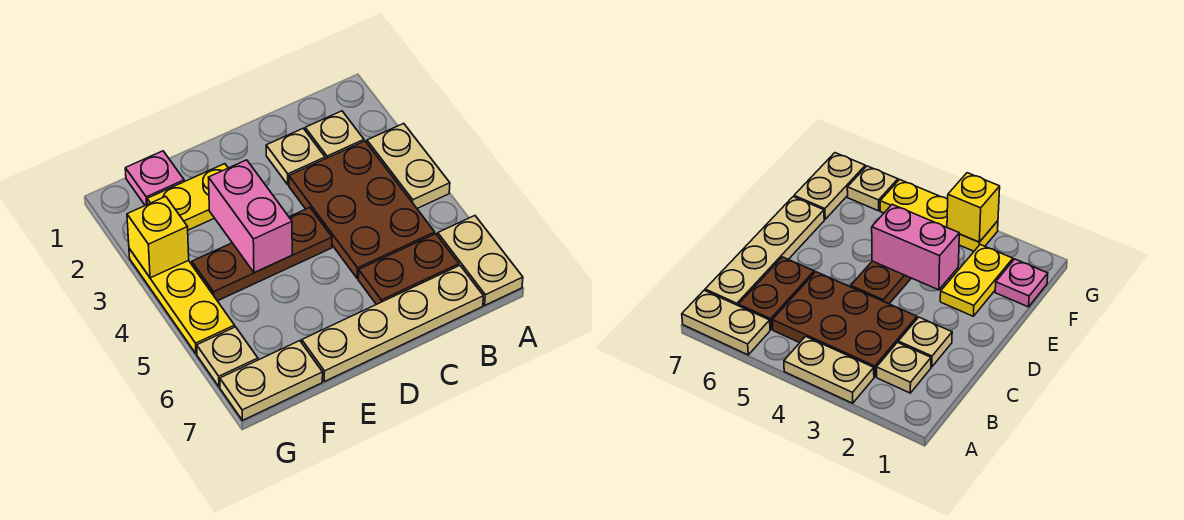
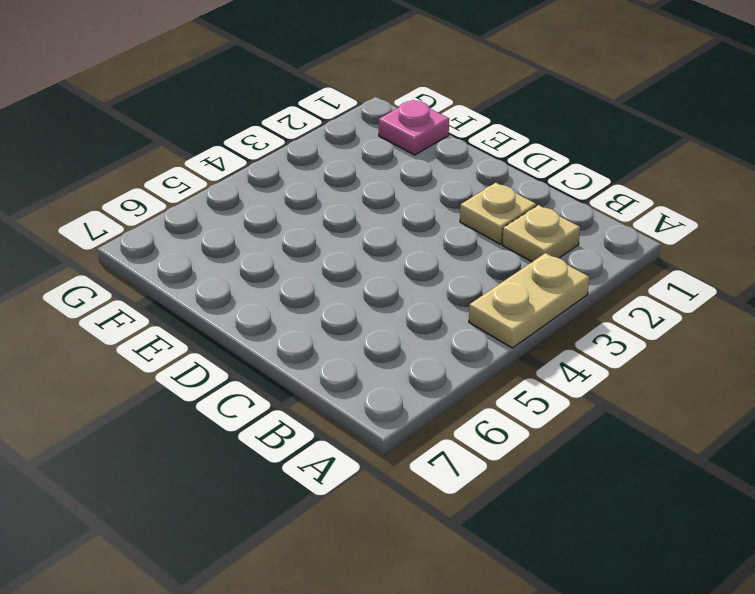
none -> tan 1x2 plate [438,216,523,305]
none -> brown 2x3 plate [289,141,435,279]
none -> brown 1x2 plate [358,234,459,304]

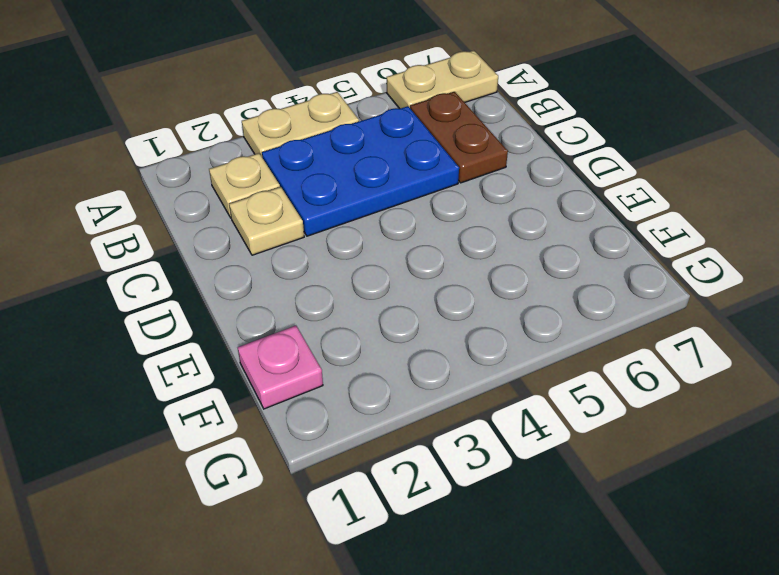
blue 2x3 plate [262,106,459,236] -> brown 2x3 plate [289,141,435,279]
none -> tan 1x4 plate [302,266,483,382]
none -> brown 1x3 plate [192,207,332,301]
none -> yellow 1x2 plate [147,164,228,230]

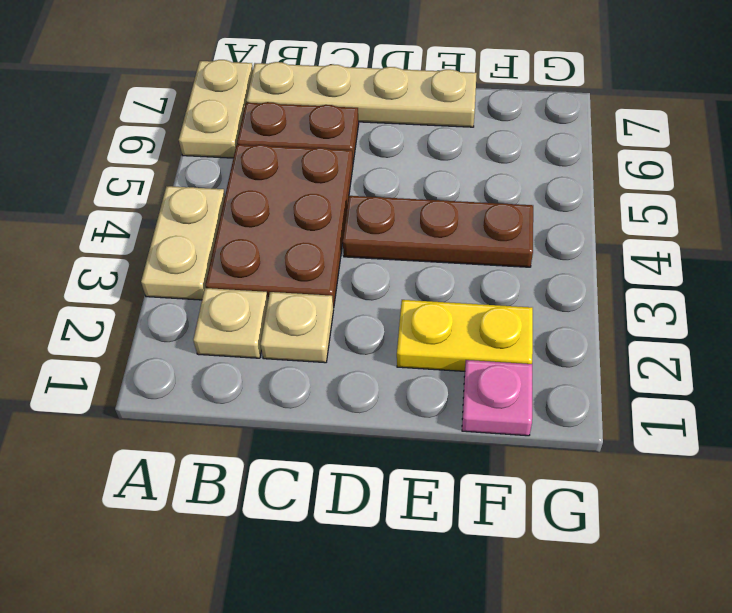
none -> tan 1x2 plate [220,341,323,420]
none -> yellow 1x3 plate [129,249,235,354]
none -> tan 1x1 plate [197,327,258,387]

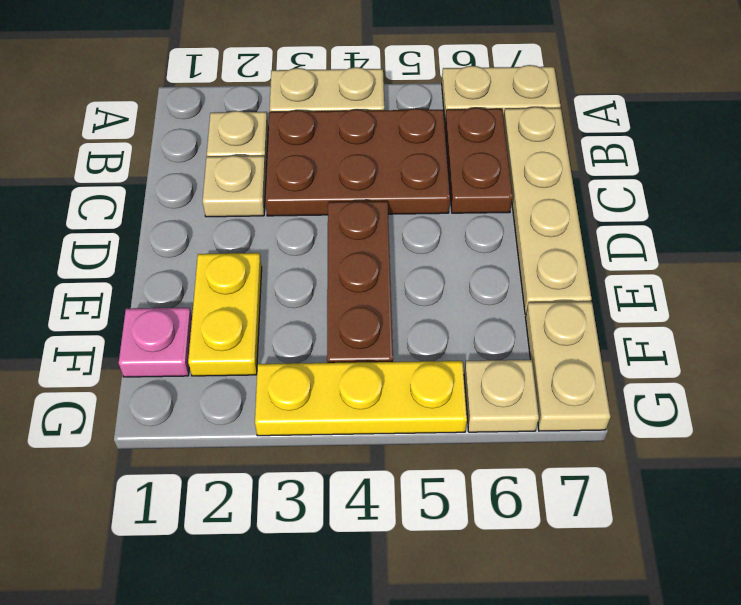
none -> pink 1x2 brick [209,160,292,273]
none -> yellow 1x1 brick [127,196,189,278]

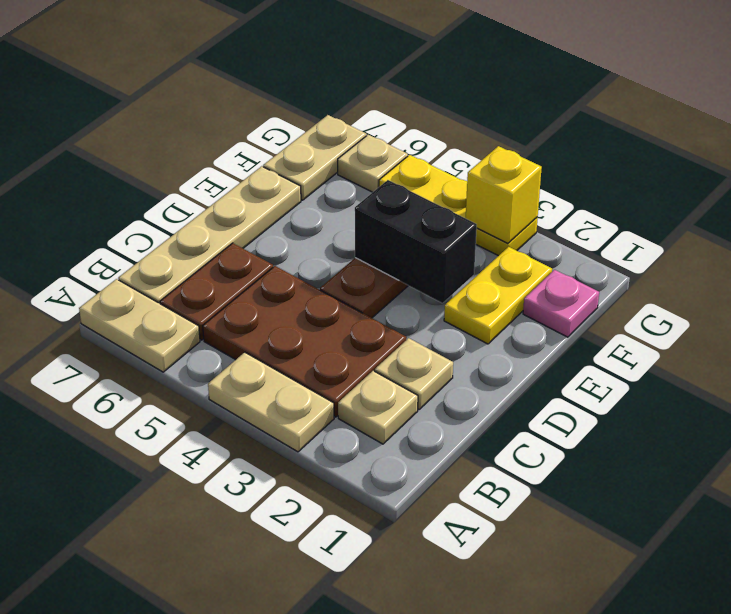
black 1x2 brick [355,180,477,303] -> pink 1x2 brick [209,160,292,273]

